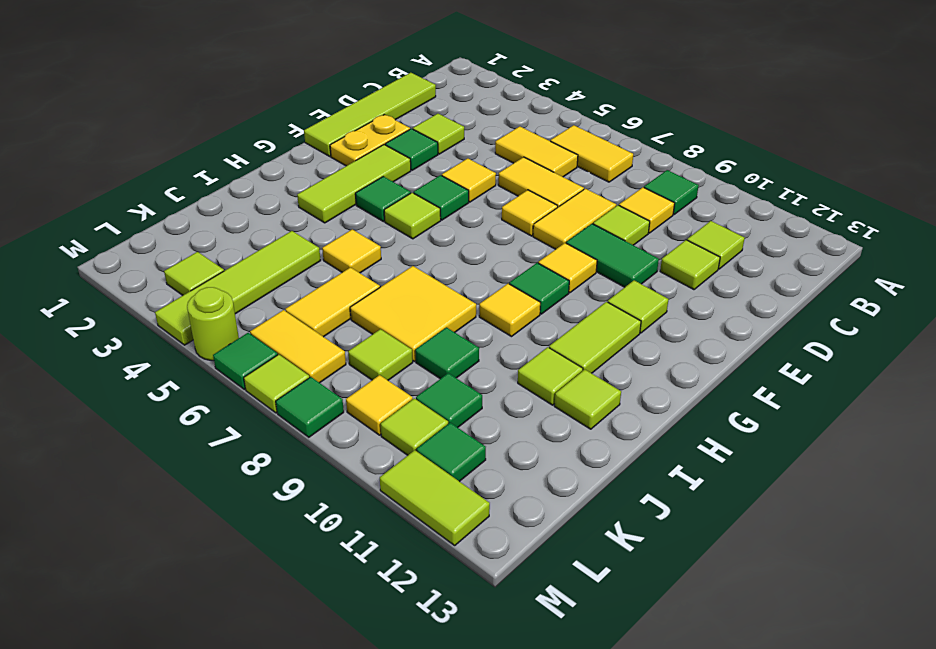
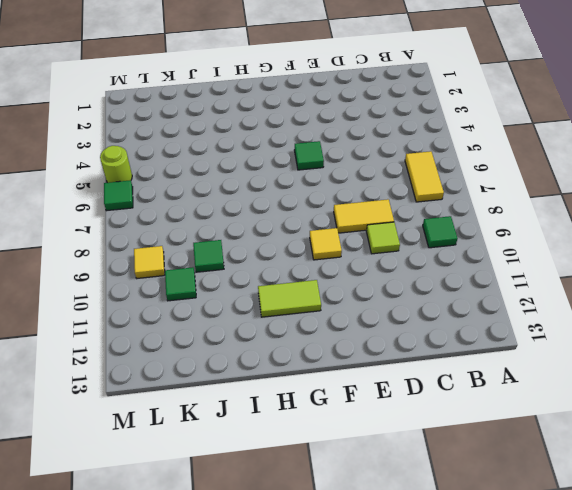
none -> lime 1x4 tile [304,73,436,156]
none -> yellow 1x2 tile [495,126,578,177]
none -> yellow 1x1 tile [619,187,675,233]
none -> lime 1x1 tile [687,221,745,269]

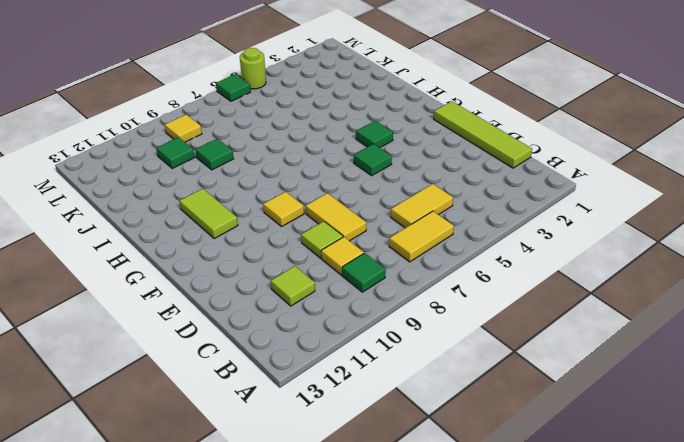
none -> lime 1x1 tile [413,114,464,154]
none -> yellow 1x2 tile [498,157,584,207]
none -> lime 1x1 tile [660,240,720,290]
none -> yellow 1x2 plate [330,115,410,166]

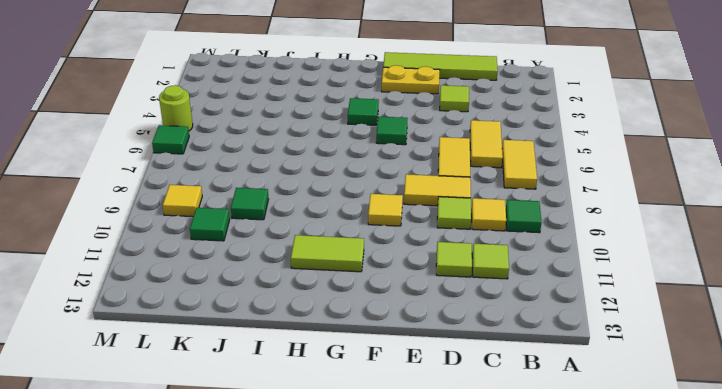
none -> green 1x1 tile [385,129,438,170]
none -> yellow 1x1 tile [442,158,496,202]
none -> yellow 1x1 tile [502,190,558,236]
none -> green 1x2 tile [566,224,659,287]

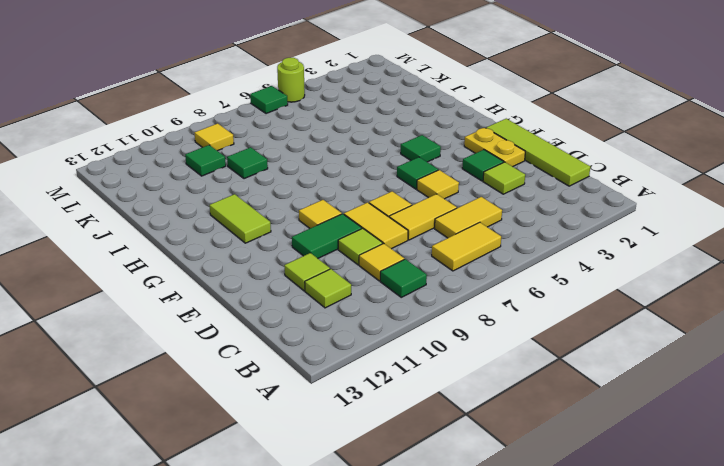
none -> lime 1x3 tile [297,145,411,223]
none -> lime 1x1 tile [608,280,669,333]
none -> lime 1x1 tile [384,193,441,239]
none -> green 1x1 tile [509,263,569,314]

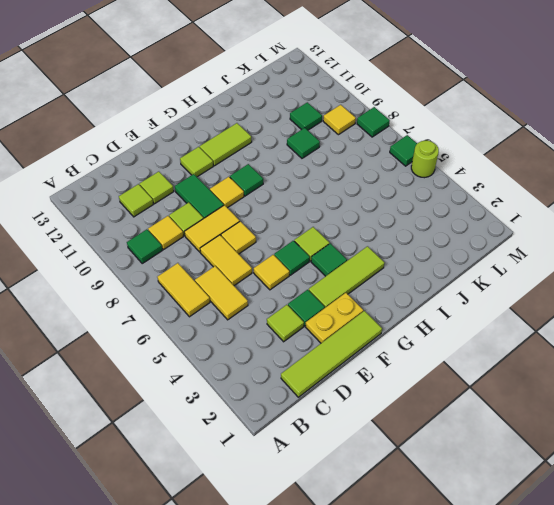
none -> yellow 1x1 tile [479,284,540,337]
none -> yellow 1x1 tile [322,229,381,273]
none -> yellow 2x2 tile [350,266,476,361]
none -> lime 1x1 tile [518,347,583,405]

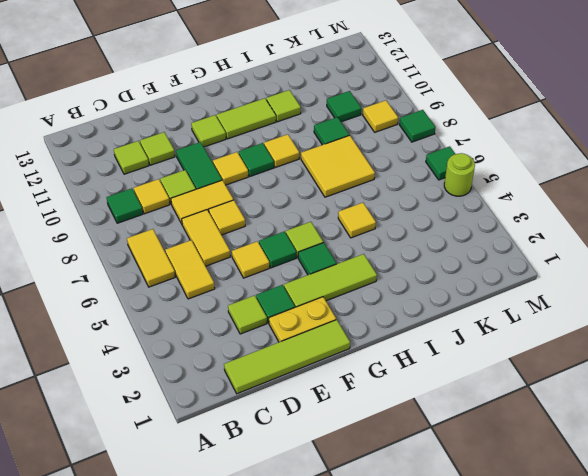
none -> lime 1x1 tile [554,369,621,429]
none -> lime 1x4 tile [155,231,321,345]
none -> yellow 1x2 tile [285,267,380,337]
none -> lime 1x1 tile [348,329,413,380]

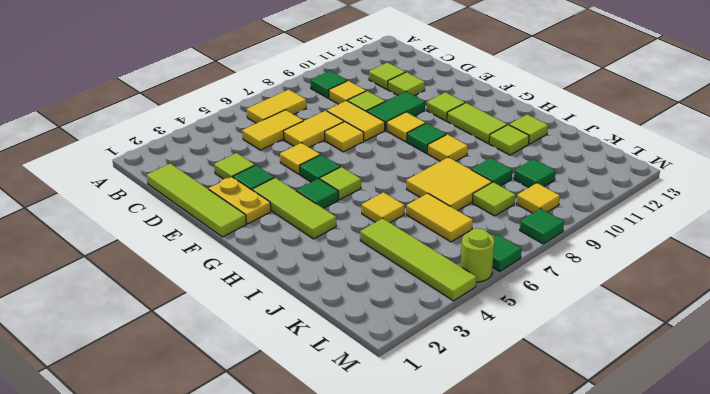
none -> lime 1x1 tile [164,252,224,295]
none -> yellow 1x2 tile [250,310,346,383]
none -> lime 1x1 tile [381,398,448,455]
none -> green 1x1 tile [417,423,486,482]

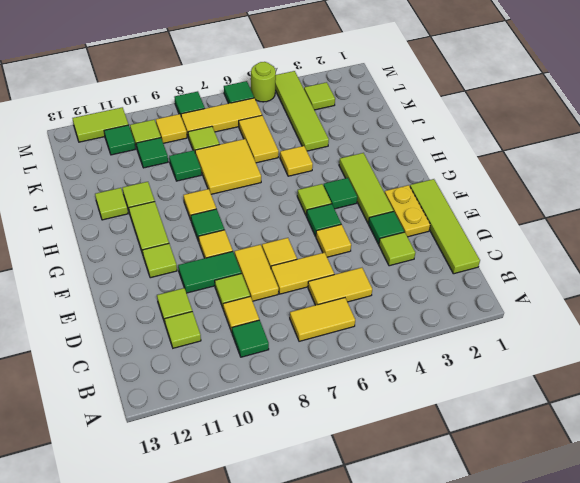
yellow 1x3 tile [181,98,262,136] -> yellow 1x2 tile [250,310,346,383]
none -> lime 1x1 tile [244,354,310,413]

